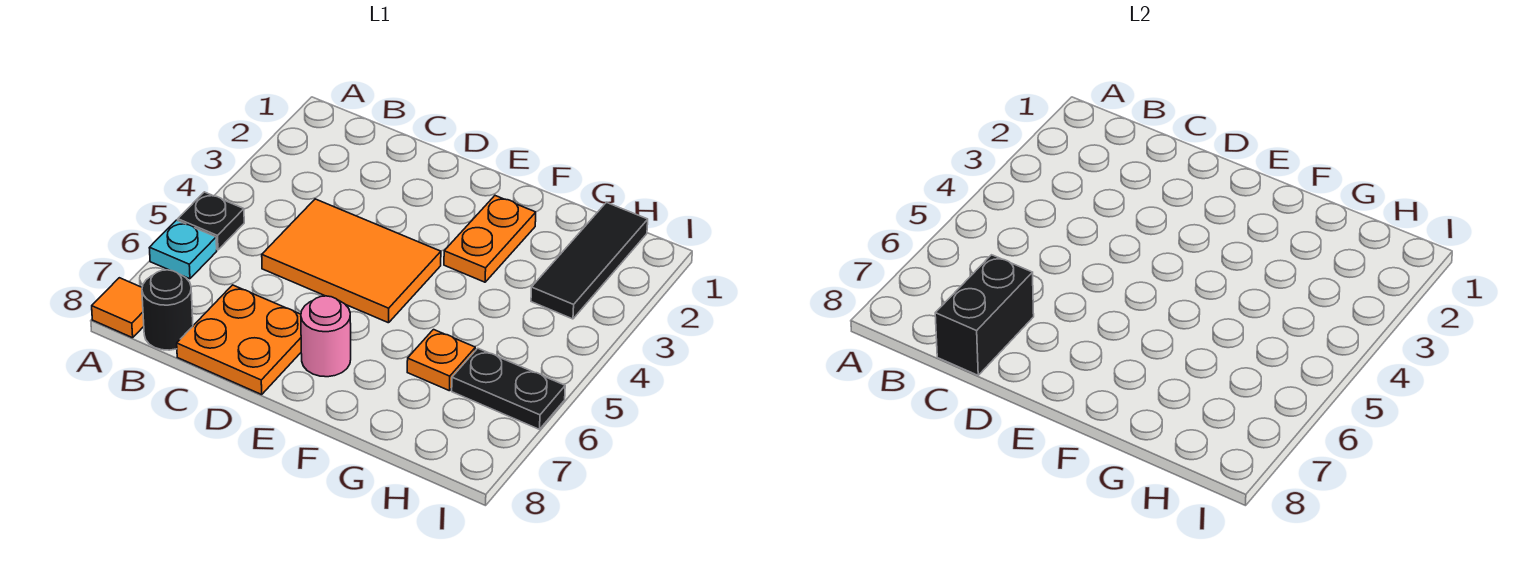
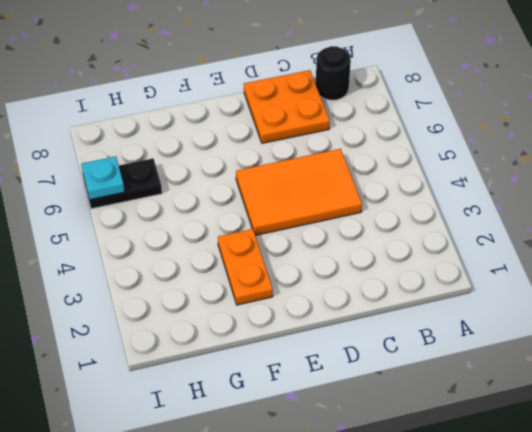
cyan 1x1 plate [81,157,124,200] -> cyan 1x1 plate moved to [149,220,217,279]
none -> black 1x1 plate [178,192,244,250]
none -> orange 1x1 tile [92,278,144,338]
none -> pink 1x1 round brick [301,296,351,377]

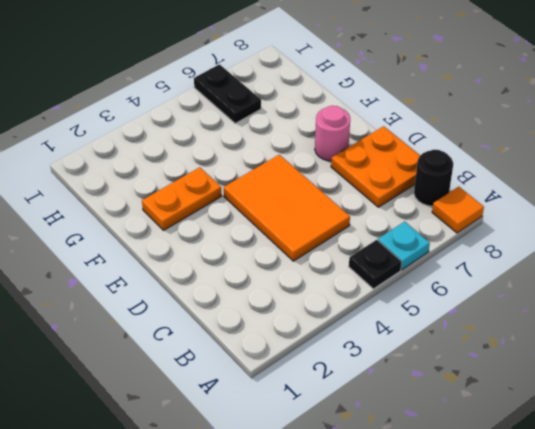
none -> orange 1x1 plate [407,330,475,391]
none -> black 1x3 tile [531,202,648,319]
none -> black 1x2 brick [935,255,1034,375]

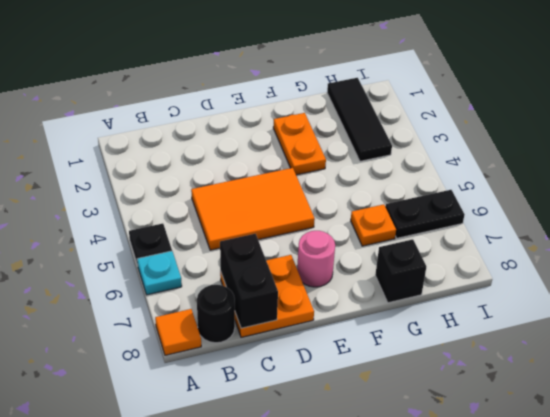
black 1x1 brick [375,239,426,303] -> none

